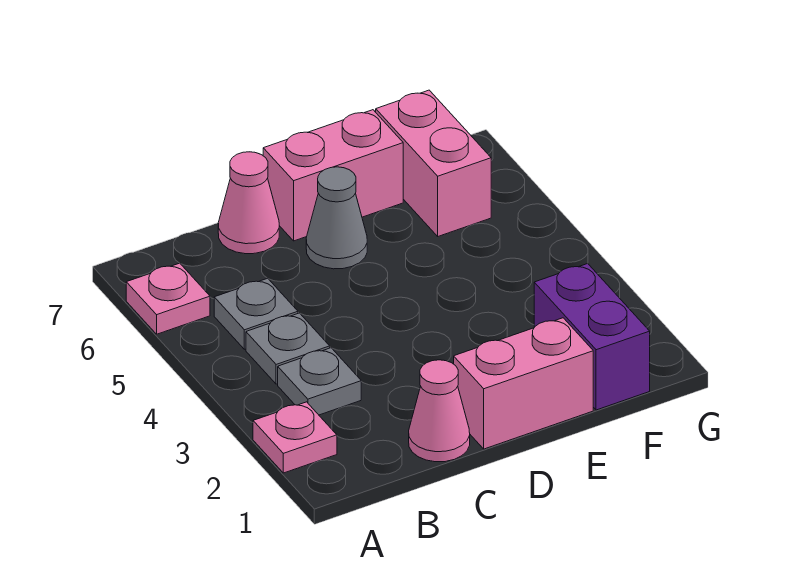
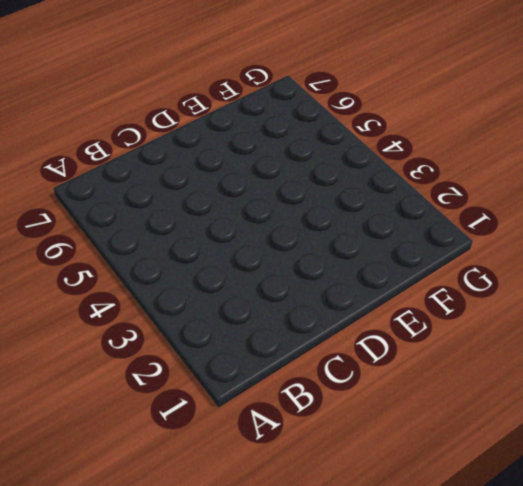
none -> pink 1x1 plate [253,402,337,473]
none -> pink 1x1 plate [126,263,210,334]
none -> grey 1x1 plate [278,348,361,415]

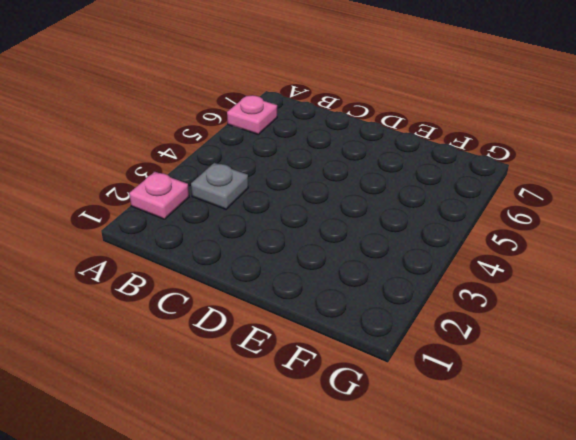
none -> grey 1x1 plate [246,313,330,384]
none -> grey 1x1 plate [214,278,298,349]
none -> pink 1x1 cone [409,360,470,462]

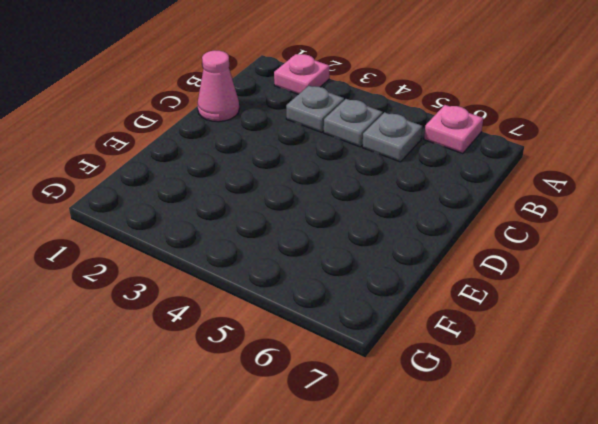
none -> pink 1x1 cone [218,152,279,254]
none -> pink 1x2 brick [454,318,593,449]
none -> grey 1x1 cone [306,167,367,269]

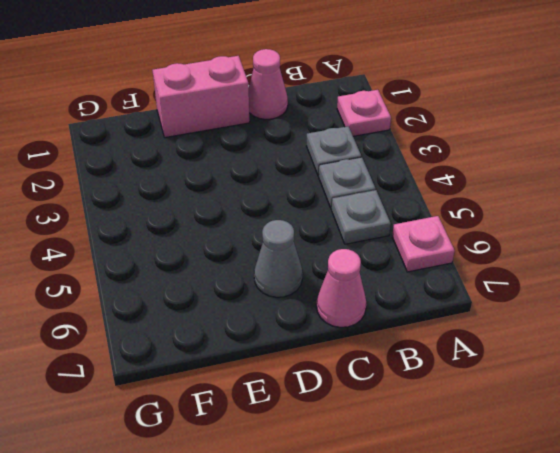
none -> pink 1x2 brick [263,110,403,241]
none -> purple 1x2 brick [534,264,650,410]
none -> pink 1x2 brick [376,90,491,236]

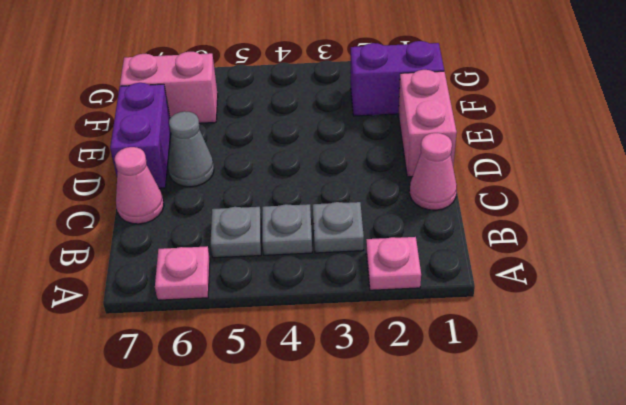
purple 1x2 brick [110,83,171,188] -> pink 1x2 brick [263,110,403,241]

